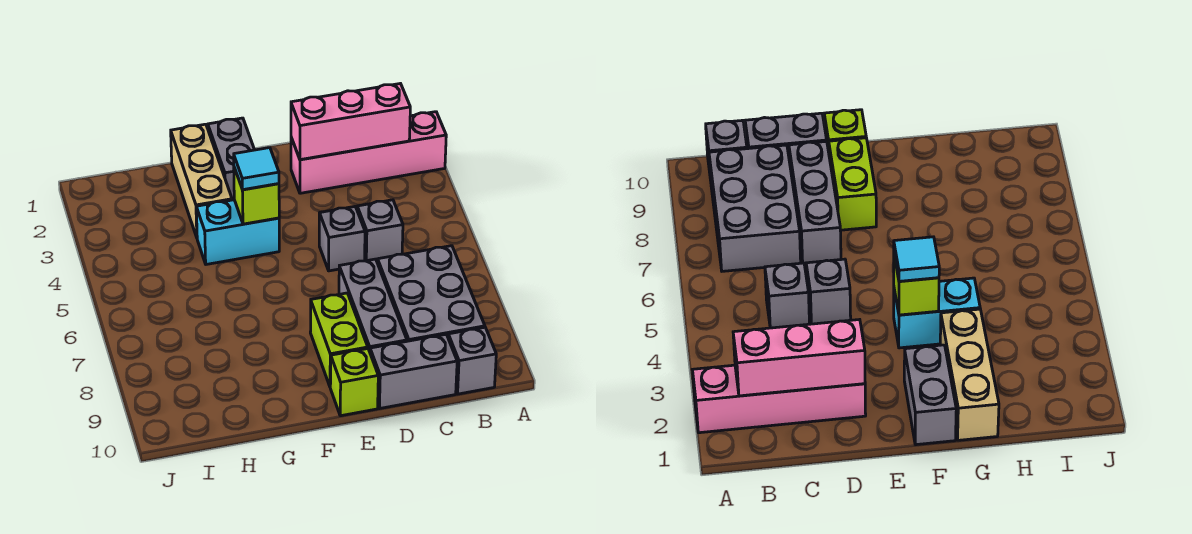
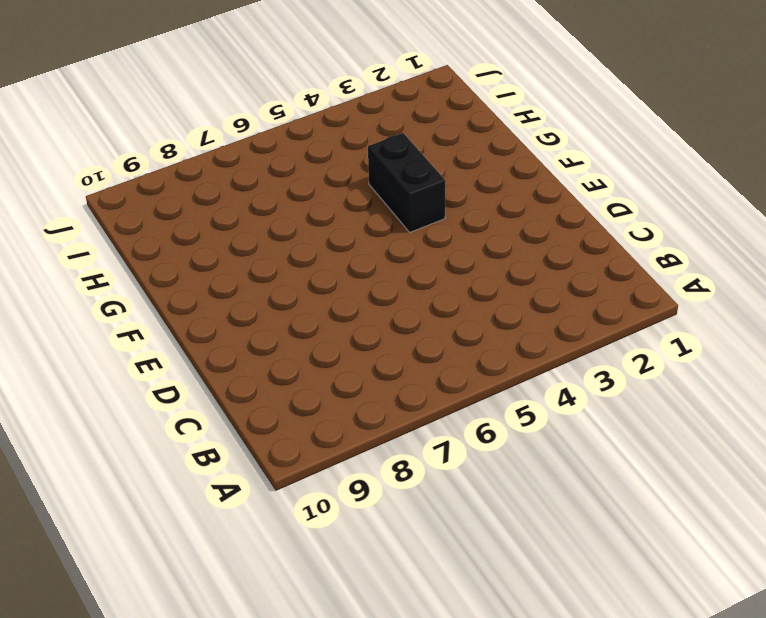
black 1x2 brick [368,133,446,232] -> cyan 1x2 brick [196,200,279,264]
none -> pink 1x4 brick [291,112,446,193]
none -> grey 2x3 brick [378,246,485,341]
none -> grey 1x1 brick [448,327,496,394]

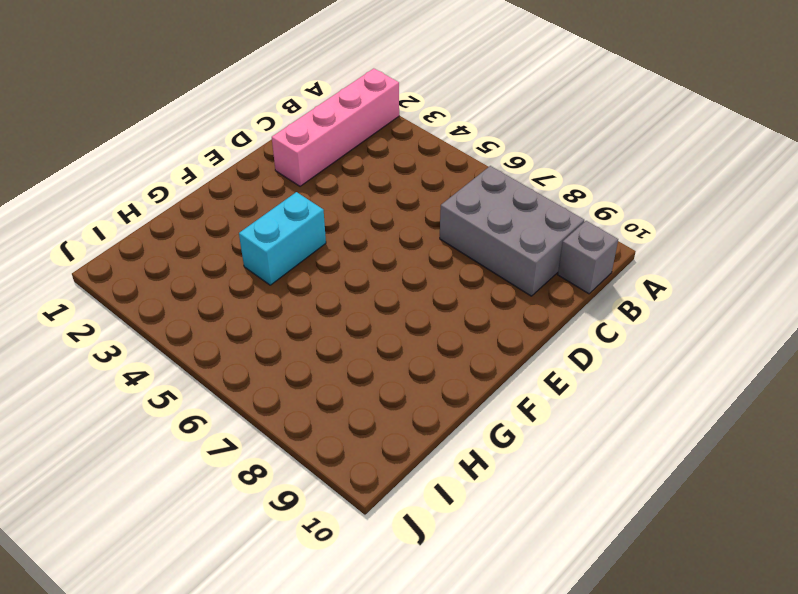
none -> grey 1x1 brick [357,200,403,262]
none -> grey 1x2 brick [370,334,457,408]
none -> grey 1x1 brick [319,207,365,271]

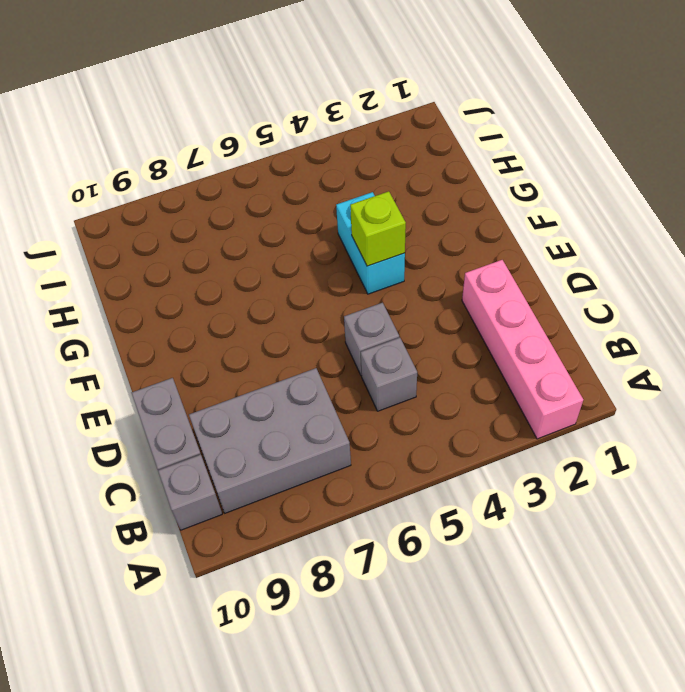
none -> grey 1x3 brick [339,259,407,351]
none -> lime 1x2 brick [310,293,368,386]
none -> lime 1x1 brick [330,349,378,416]

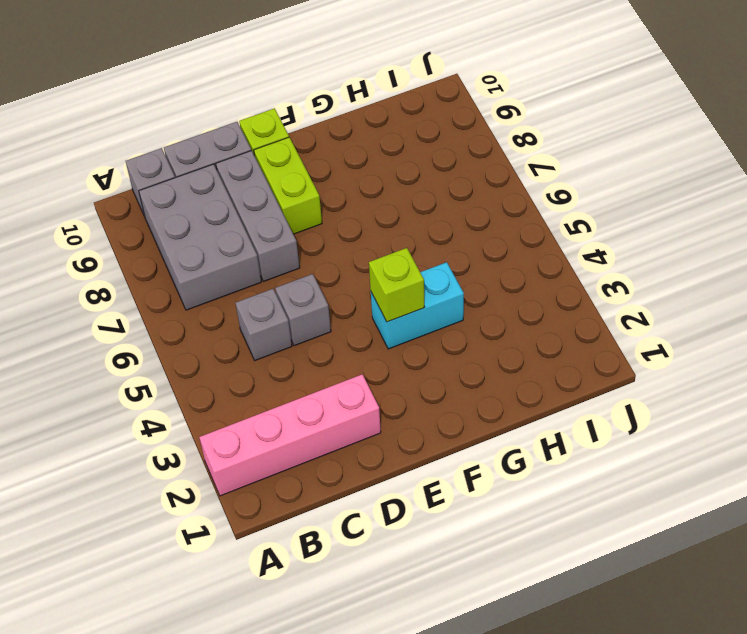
none -> grey 1x2 brick [208,118,254,200]
none -> tan 1x3 brick [171,124,232,237]
none -> pink 1x3 brick [291,84,410,160]

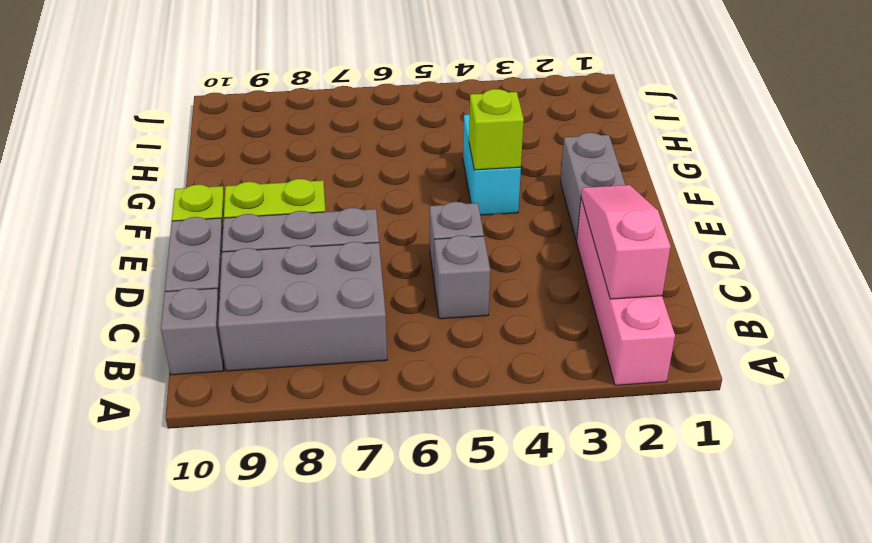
pink 1x3 slope [581,185,671,299] -> pink 1x3 brick [291,84,410,160]
grey 1x2 brick [560,133,625,241] -> grey 1x2 brick turned to [208,118,254,200]
none -> tan 1x3 brick [171,124,232,237]
none -> cyan 1x1 tile [234,148,279,190]

